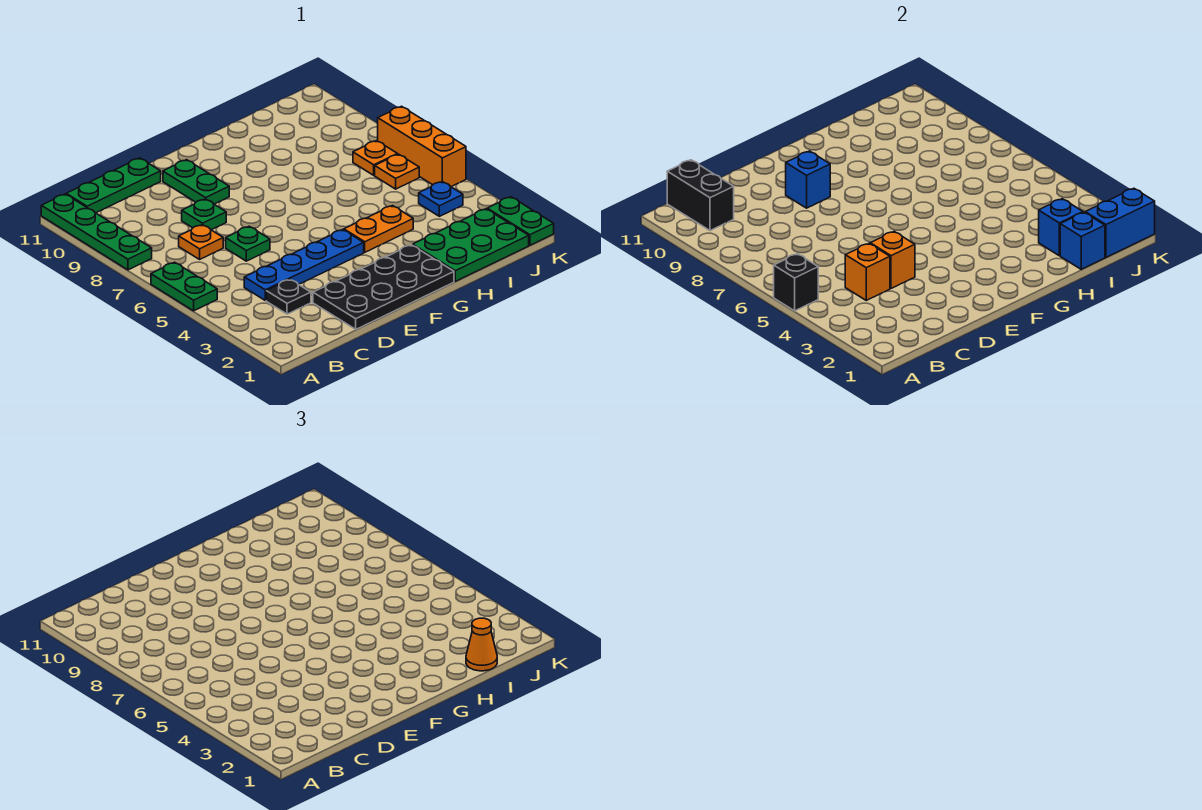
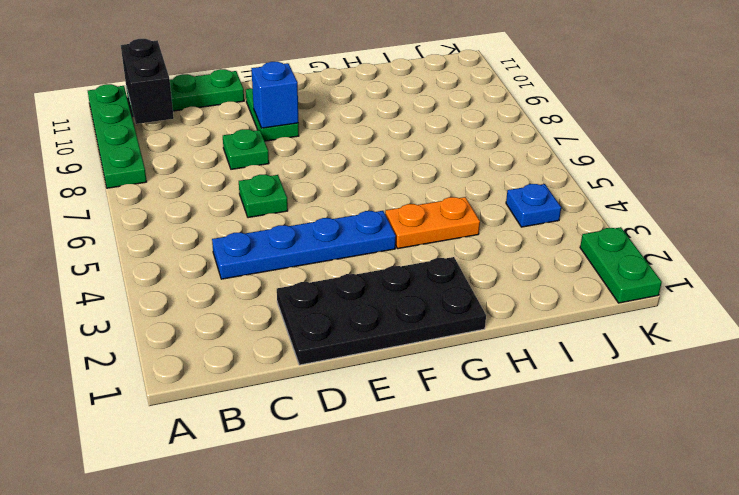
none -> green 1x2 plate [151,262,217,311]
none -> black 1x1 plate [266,279,311,314]
none -> orange 1x1 plate [179,225,223,259]

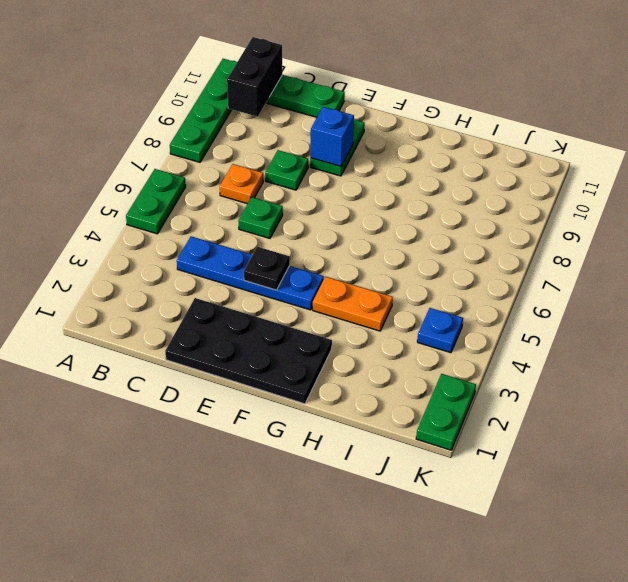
black 1x1 plate [244,247,290,290] -> black 1x1 plate moved to [266,279,311,314]
none -> green 2x3 plate [413,209,529,281]
none -> orange 1x1 plate [375,154,419,189]
none -> orange 1x1 plate [353,141,397,175]

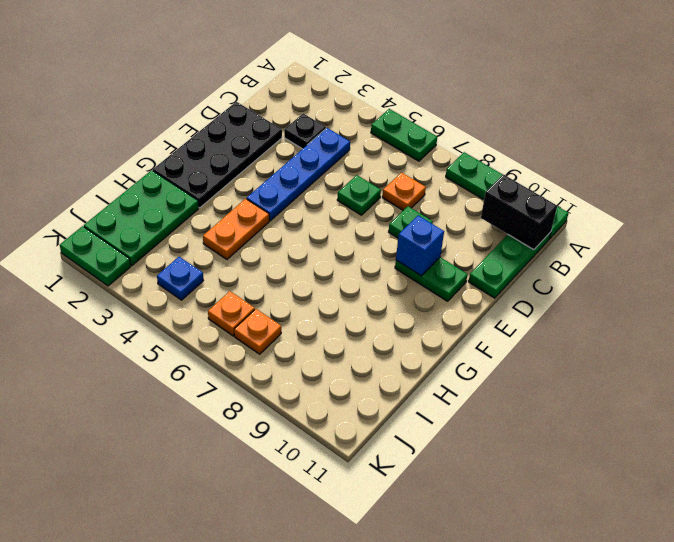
none -> orange 1x3 brick [378,106,466,187]
none -> black 1x1 brick [774,254,818,311]
none -> orange 1x1 brick [845,244,890,300]

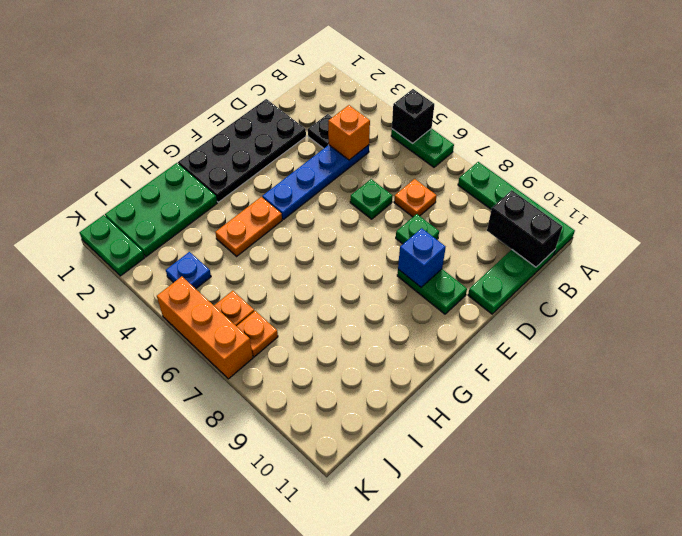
none -> orange 1x1 brick [870,232,915,288]
none -> blue 1x1 brick [1060,212,1105,269]
none -> blue 1x1 brick [1039,199,1083,256]

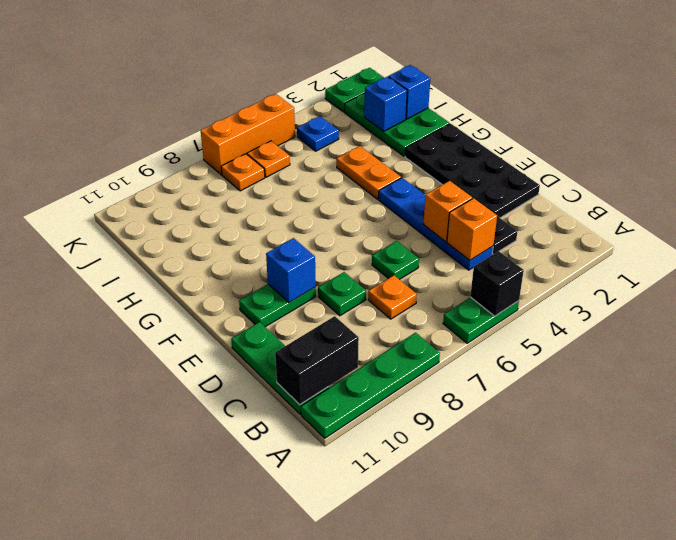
none -> blue 1x2 brick [1085,188,1155,257]
none -> orange 1x1 cone [466,618,497,671]

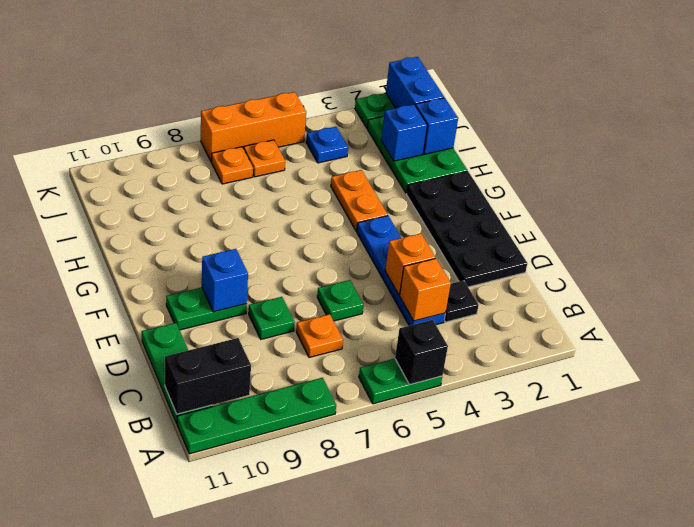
none -> orange 1x1 cone [466,618,497,671]

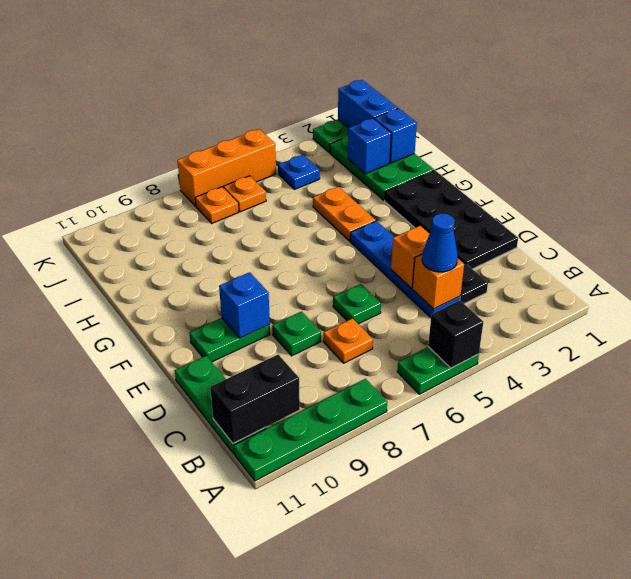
blue 1x1 cone [422,213,458,272] -> none
none -> orange 1x1 cone [466,618,497,671]

